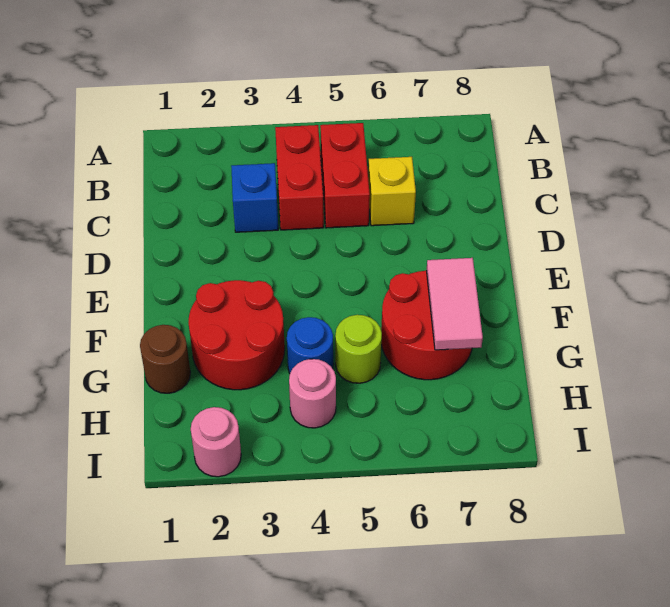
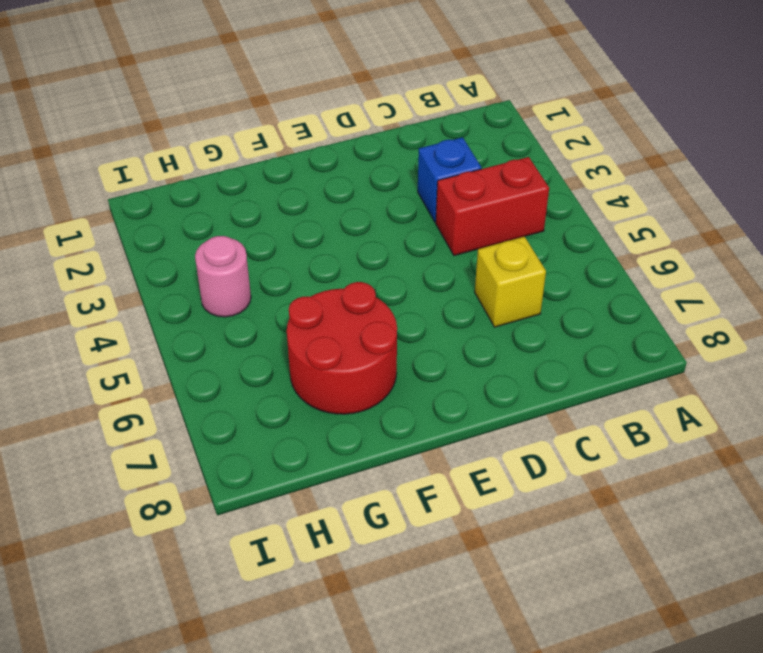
none -> red 1x2 brick [320,123,370,228]
none -> red 2x2 round brick [188,280,285,390]
none -> brown 1x1 round brick [140,325,190,393]

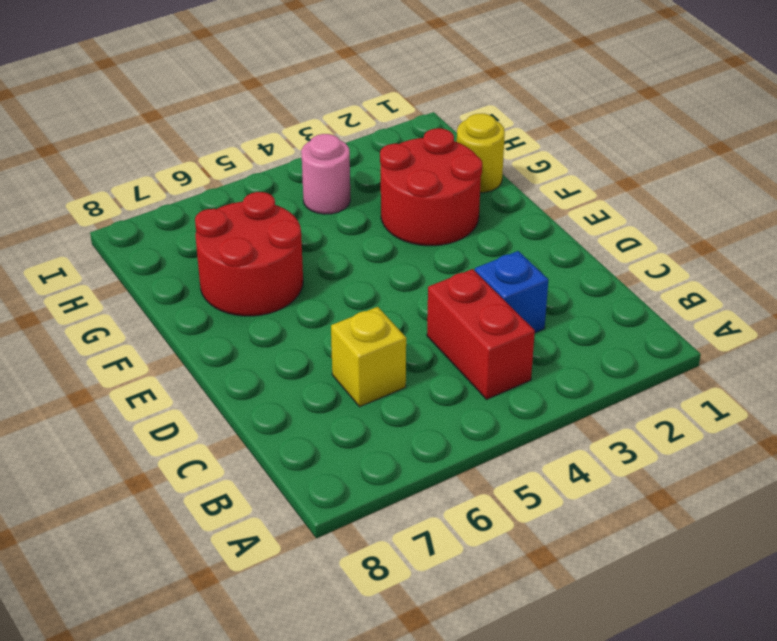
yellow 1x1 round brick [457,113,505,193] -> brown 1x1 round brick [140,325,190,393]
none -> red 1x2 brick [320,123,370,228]
none -> blue 1x1 round brick [287,317,333,374]
none -> lime 1x1 round brick [335,315,382,383]

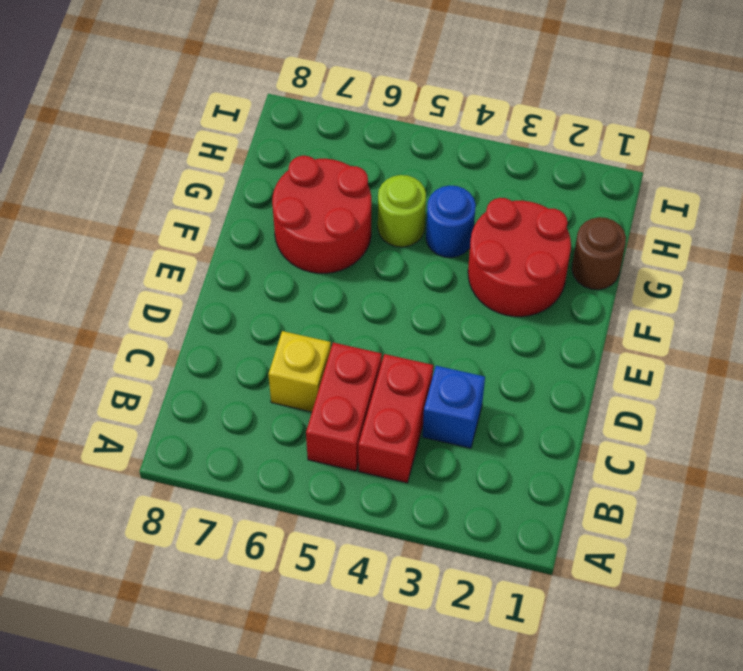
none -> pink 1x1 round brick [289,359,336,428]
none -> pink 1x1 round brick [191,407,241,477]
none -> pink 1x2 tile [426,258,483,350]

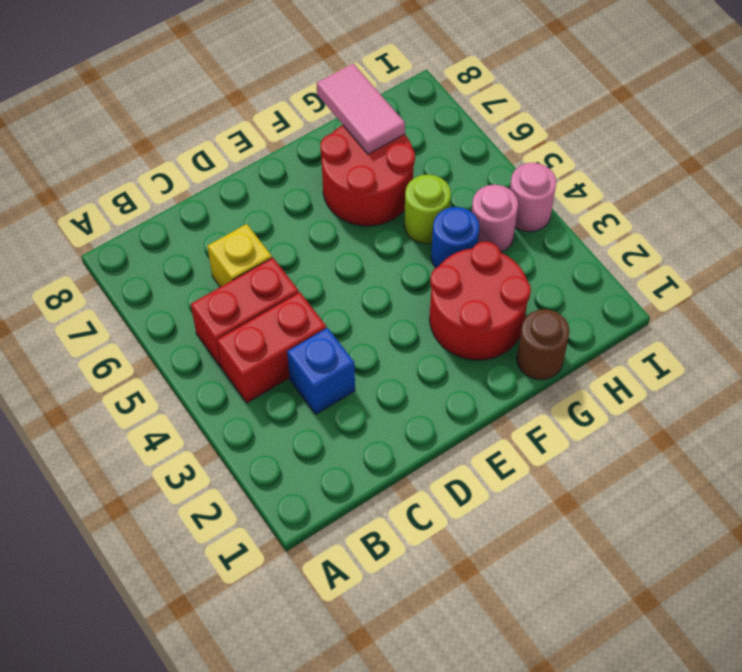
pink 1x2 tile [317,64,405,154] -> pink 1x2 tile turned to [426,258,483,350]
pink 1x1 round brick [510,163,557,232] -> pink 1x1 round brick moved to [191,407,241,477]

